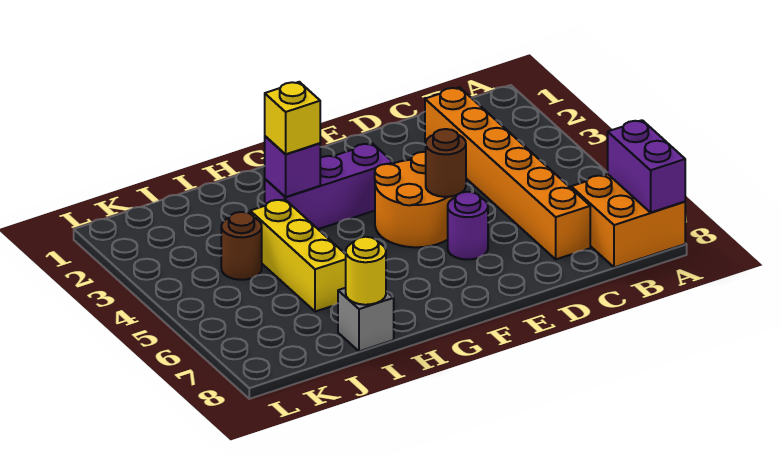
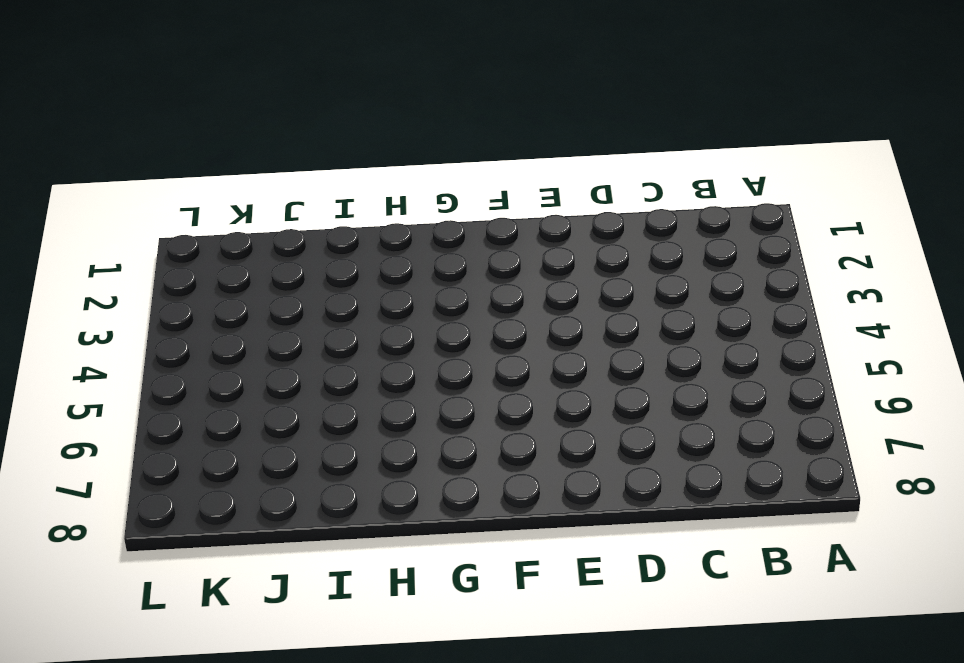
none -> orange 2x2 brick [571,174,685,267]
none -> orange 1x6 brick [425,87,590,259]
none -> orange 2x2 round brick [375,152,456,247]

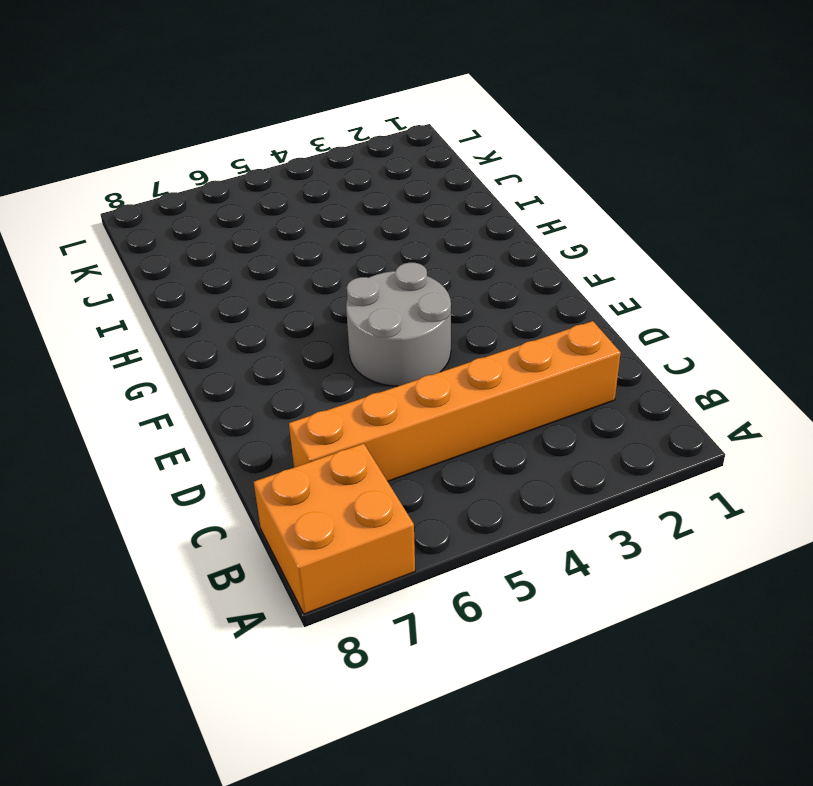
grey 2x2 round brick [346,263,451,386] -> orange 2x2 round brick [375,152,456,247]
none -> purple 1x1 round brick [448,192,488,260]
none -> purple 1x3 brick [265,143,393,229]
none -> yellow 1x3 brick [250,199,346,312]

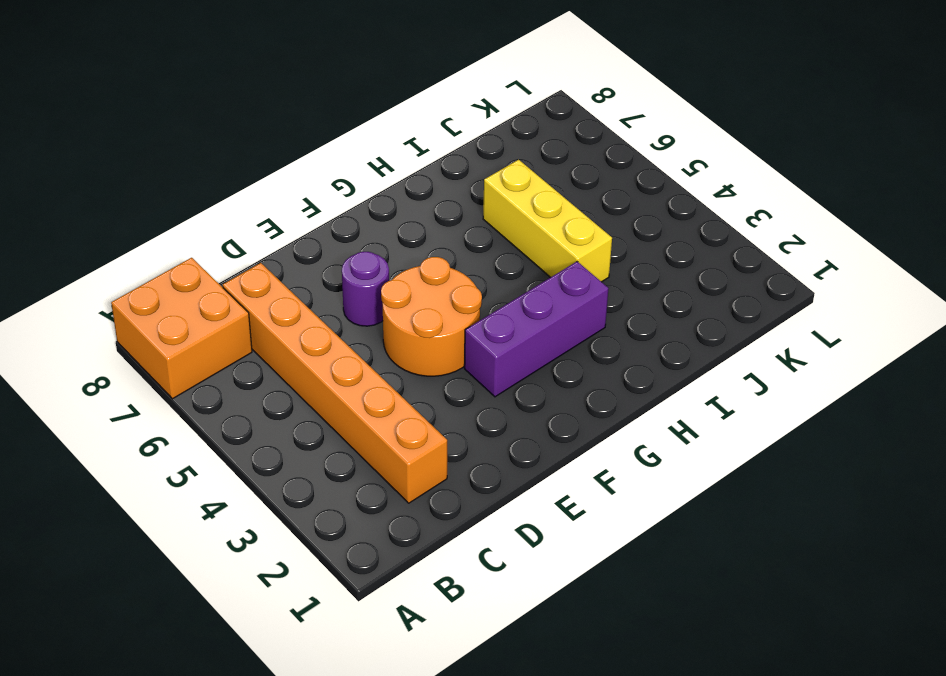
none -> grey 1x1 brick [338,288,394,351]
none -> brown 1x1 round brick [221,212,262,280]
none -> purple 1x2 brick [608,120,685,212]

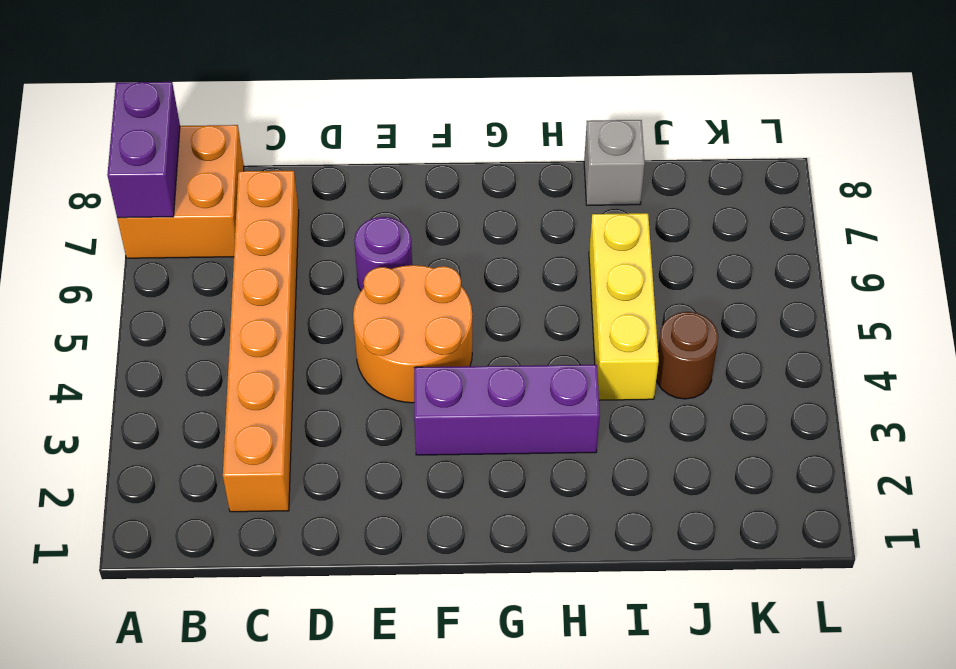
none -> brown 1x1 round brick [426,129,466,197]
none -> purple 1x1 brick [265,136,320,197]
none -> yellow 1x1 round brick [346,237,386,305]

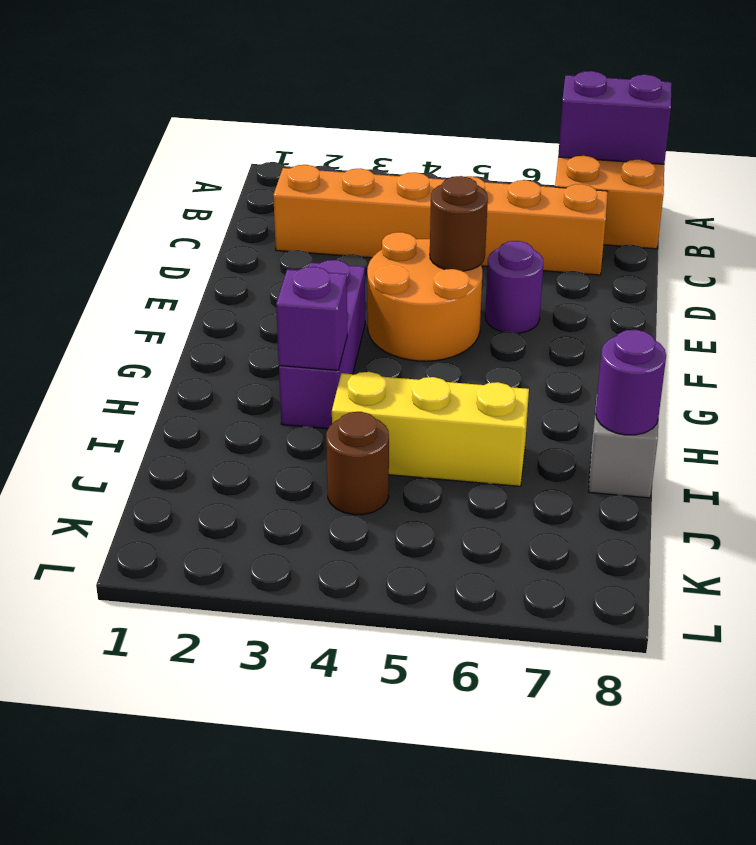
purple 1x1 round brick [596,329,666,435] -> yellow 1x1 round brick [346,237,386,305]
none -> yellow 1x1 brick [265,82,320,154]

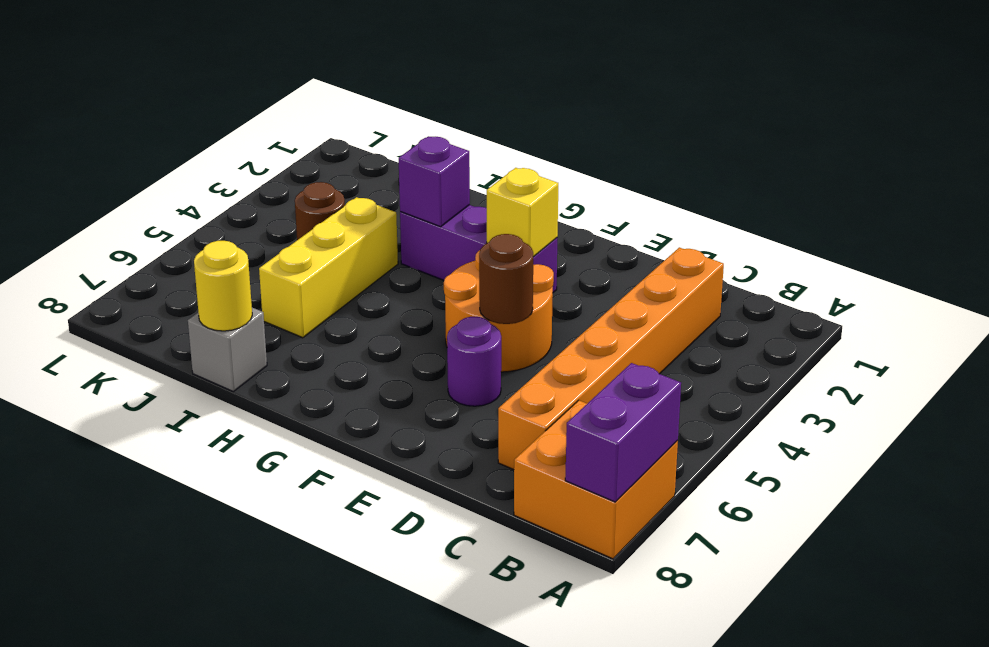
yellow 1x1 brick [487,168,558,257] -> yellow 1x1 brick moved to [265,82,320,154]

